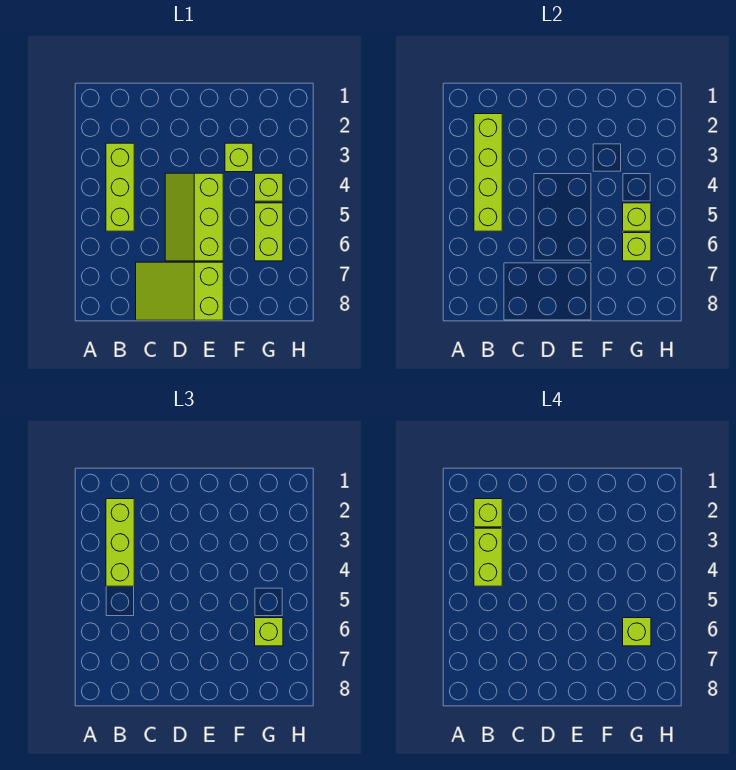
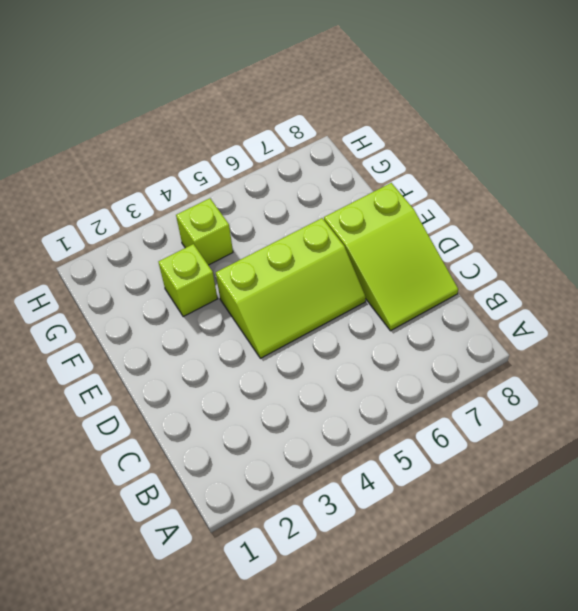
none -> lime 1x3 brick [106,143,134,231]
none -> lime 1x2 brick [255,203,283,261]
none -> lime 1x4 brick [474,114,502,231]

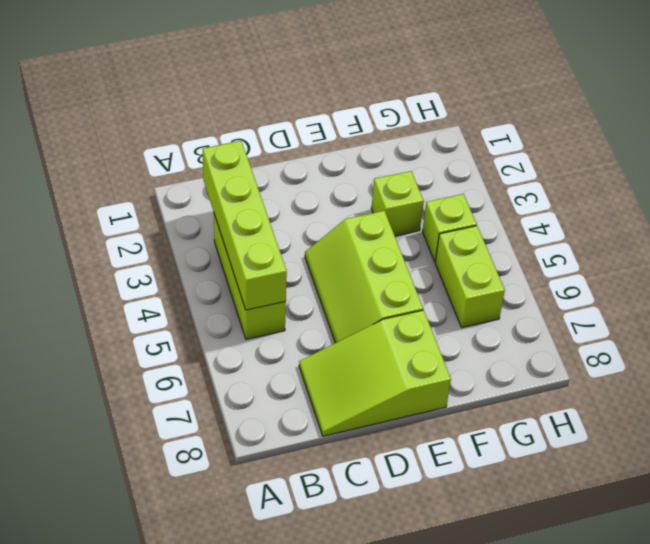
none -> lime 1x1 brick [623,203,651,231]
none -> lime 1x1 brick [623,233,651,261]
none -> lime 1x3 brick [106,499,134,586]

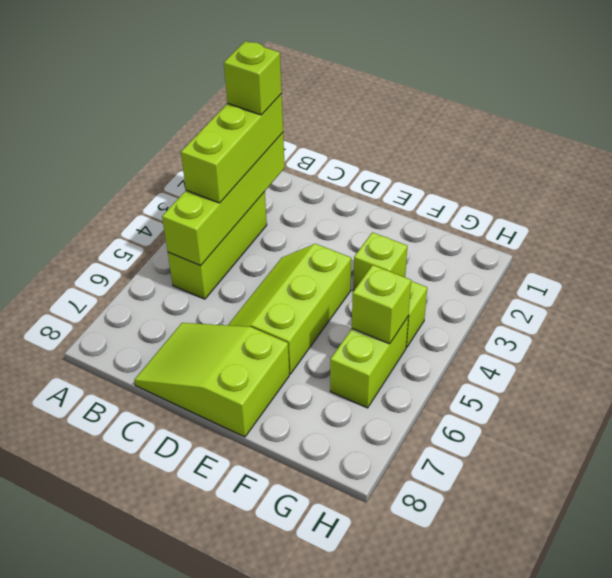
none -> lime 1x1 brick [623,233,651,261]
none -> lime 1x1 brick [255,618,283,646]
none -> lime 1x2 brick [474,528,502,586]

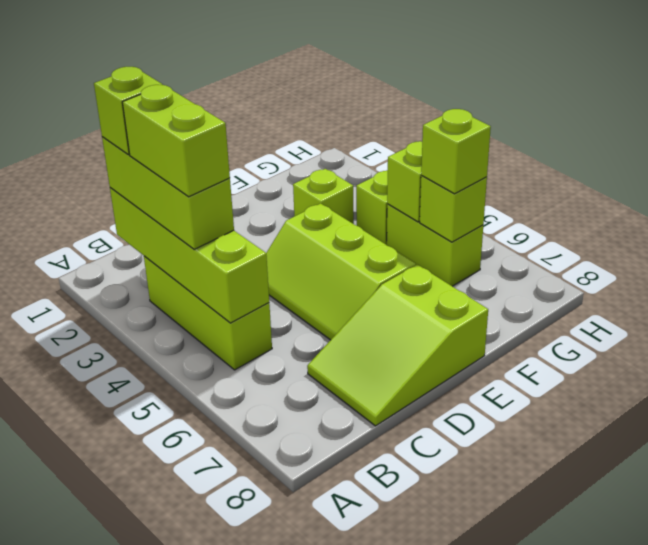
none -> lime 1x1 brick [623,618,651,646]

